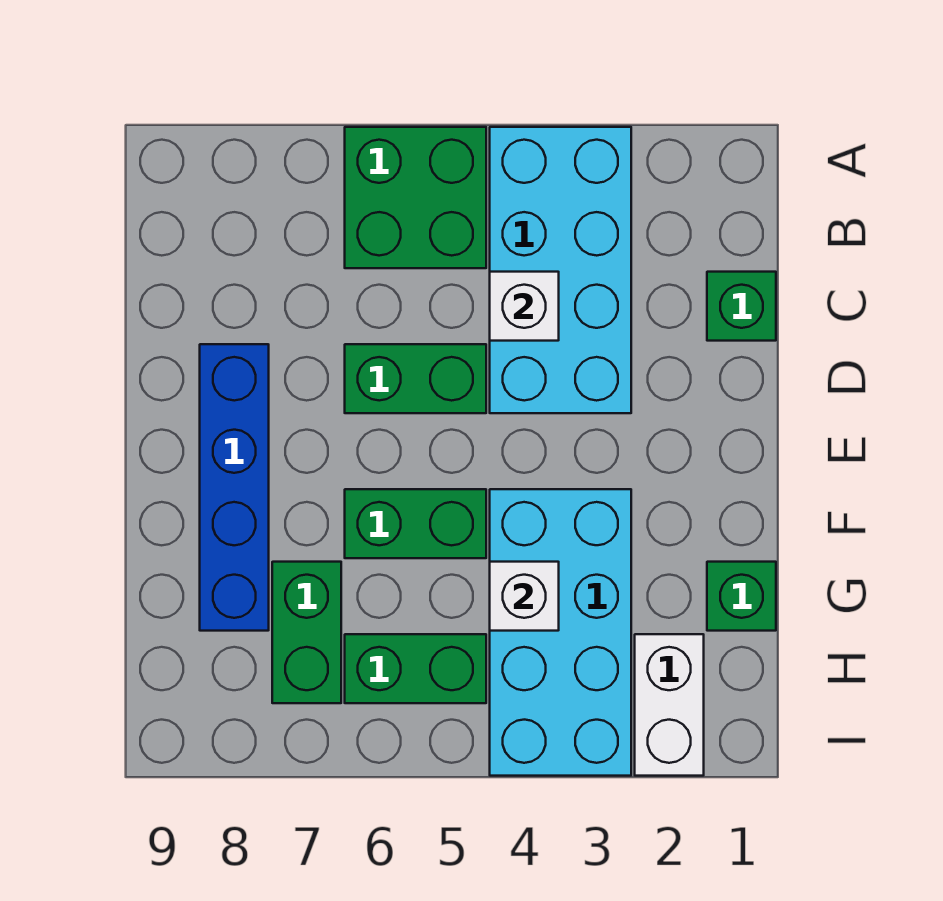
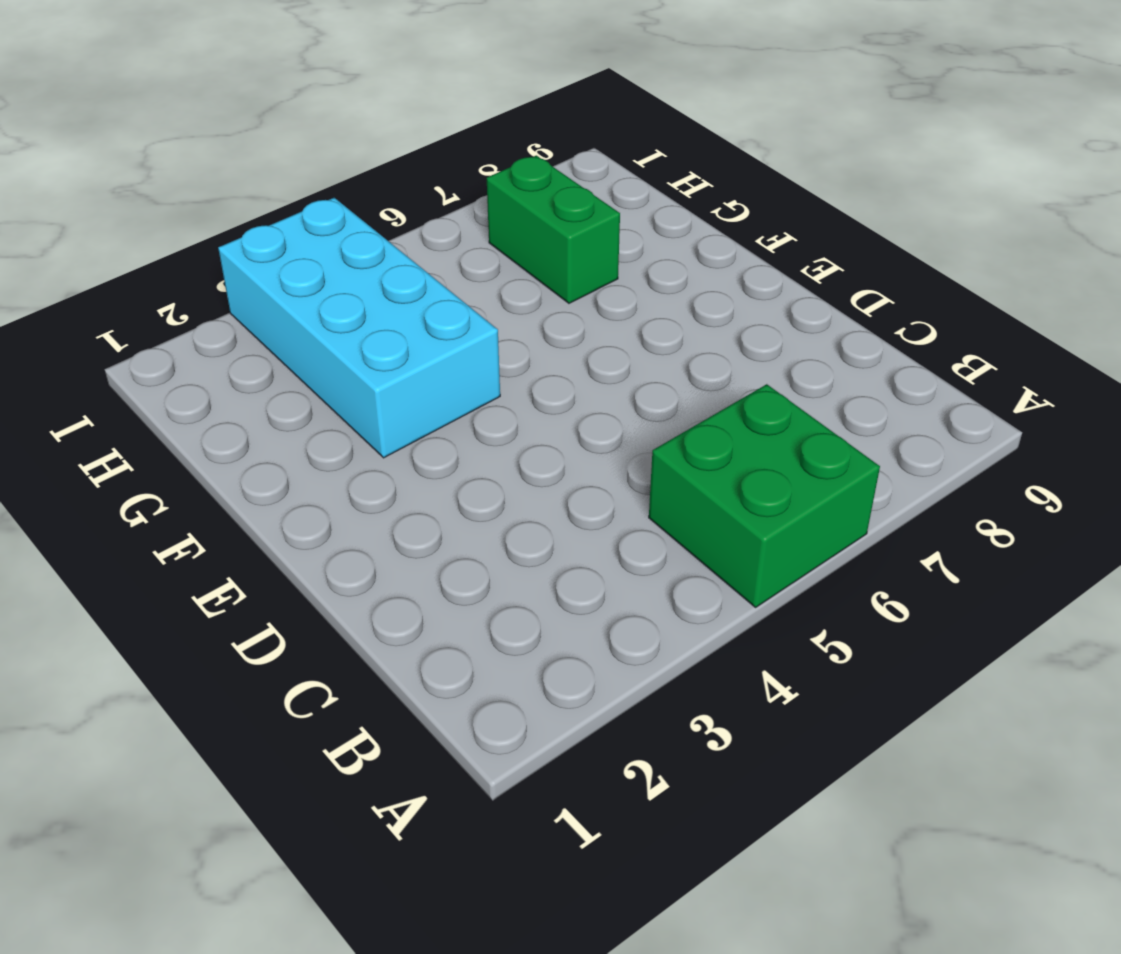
none -> cyan 2x4 brick [490,127,631,413]
none -> green 1x1 brick [707,272,776,341]
none -> green 1x2 brick [345,344,486,413]

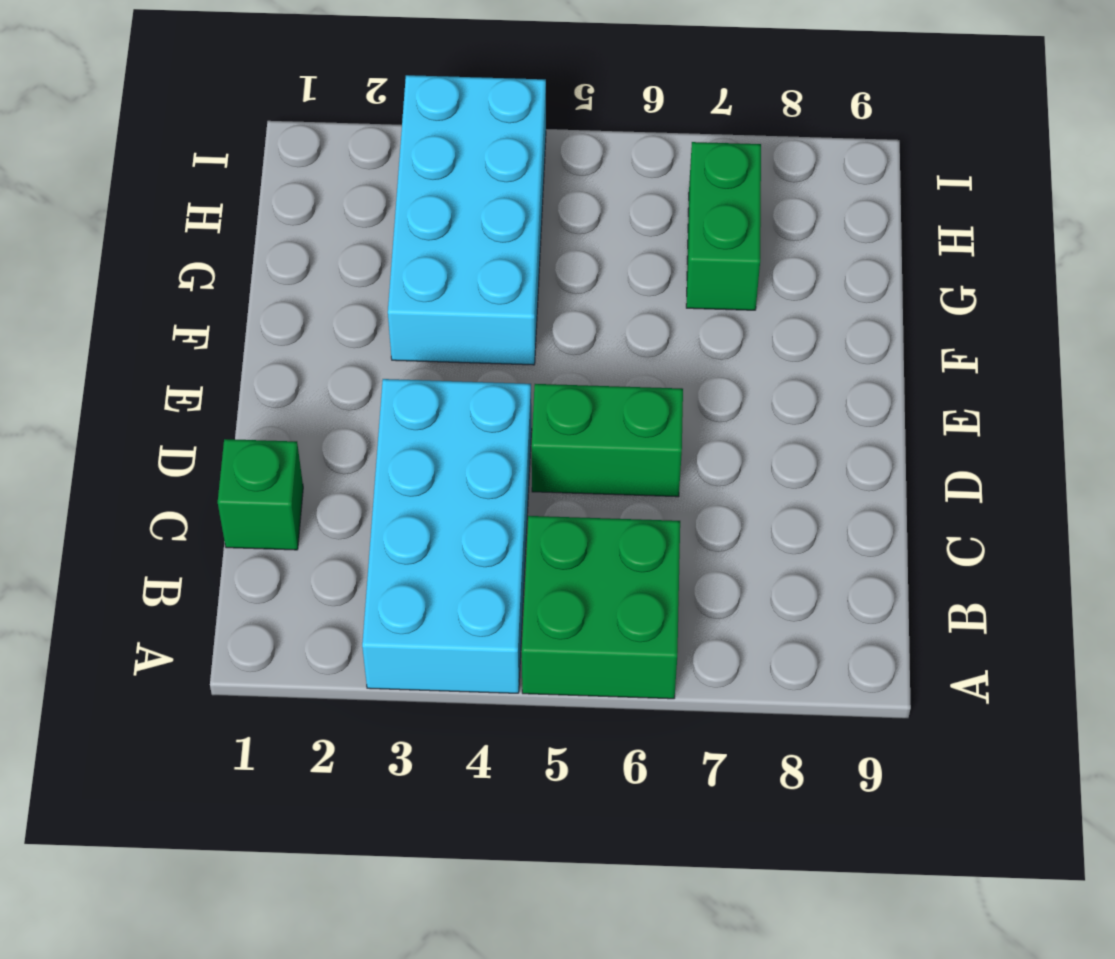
none -> blue 1x4 brick [200,344,269,631]
none -> green 1x2 brick [345,489,486,558]
none -> green 1x1 brick [707,562,776,631]

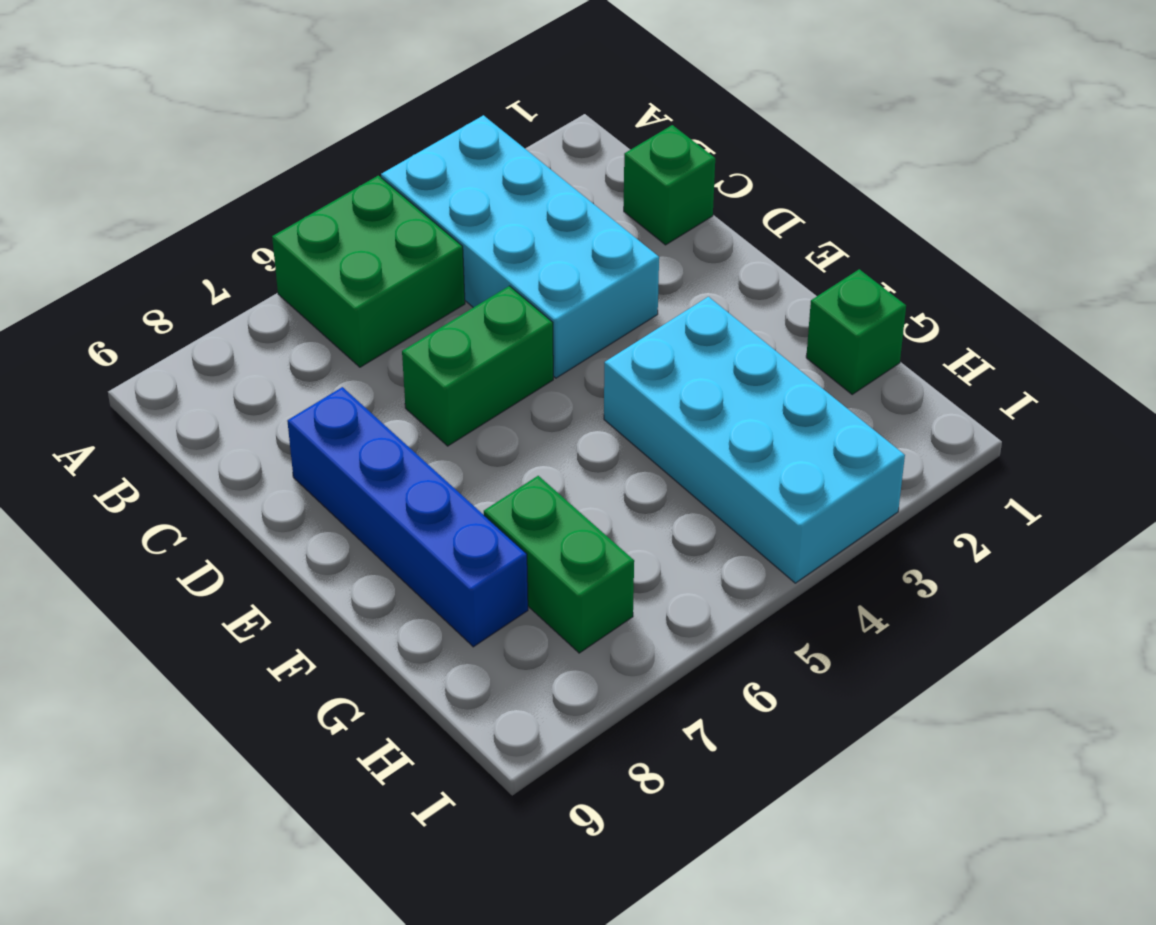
none -> green 1x2 brick [345,489,486,558]
none -> white 1x2 brick [635,634,704,776]
none -> green 1x2 brick [345,634,486,703]

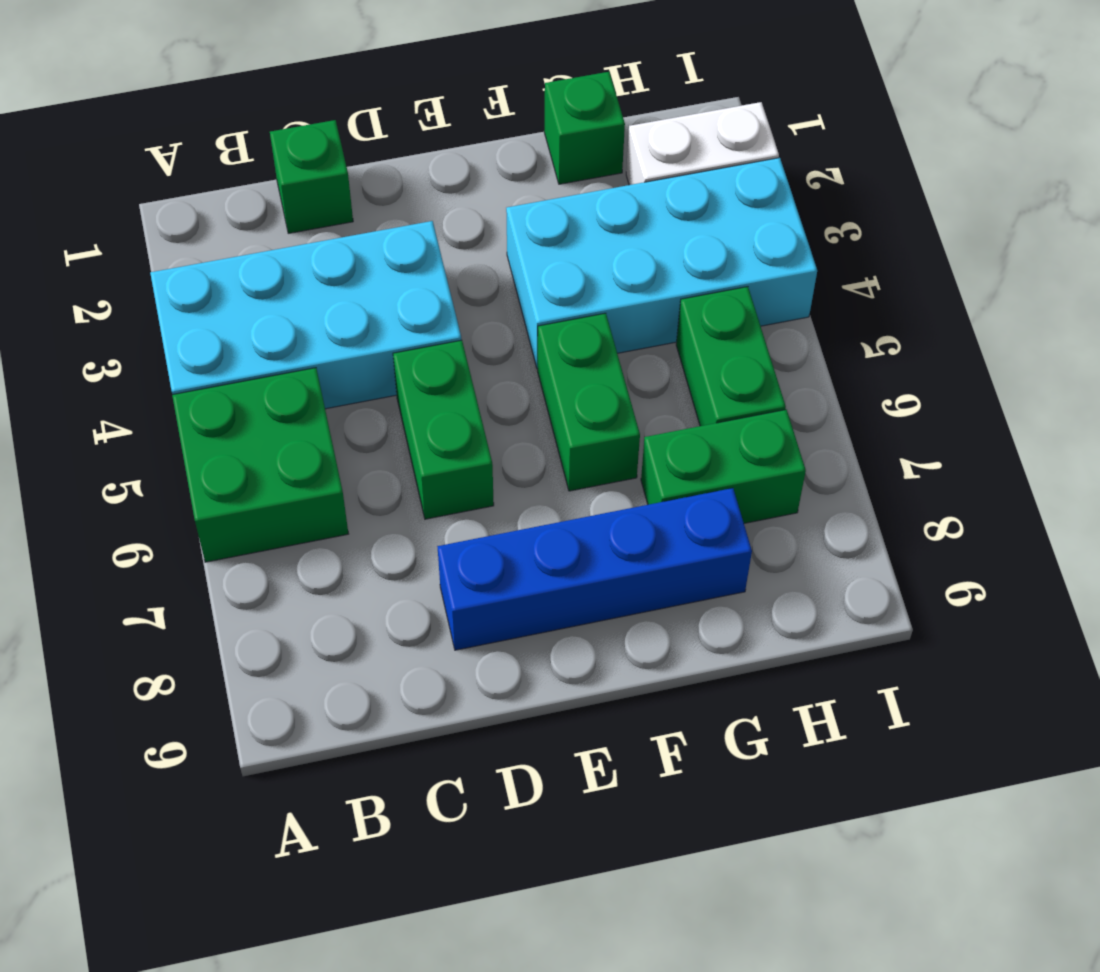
none -> white 1x1 brick [490,272,559,341]
none -> white 1x1 brick [490,562,559,631]

